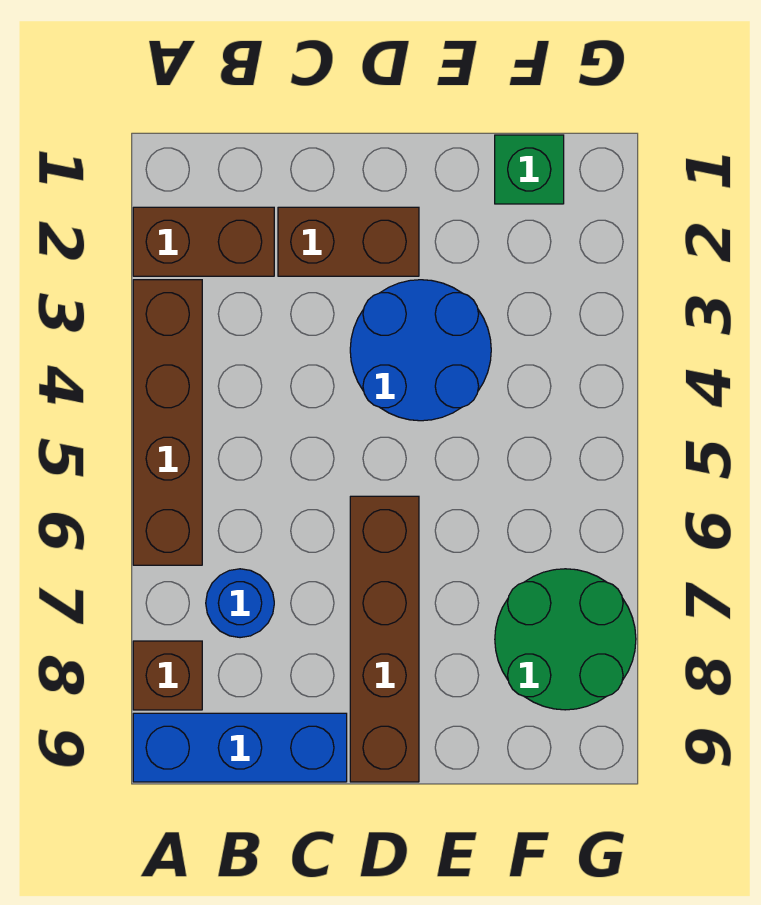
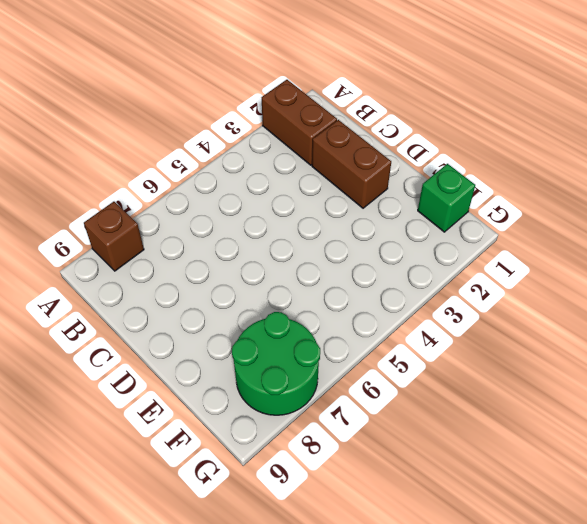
none -> brown 1x4 brick [133,280,202,565]
none -> blue 1x3 brick [133,713,347,782]

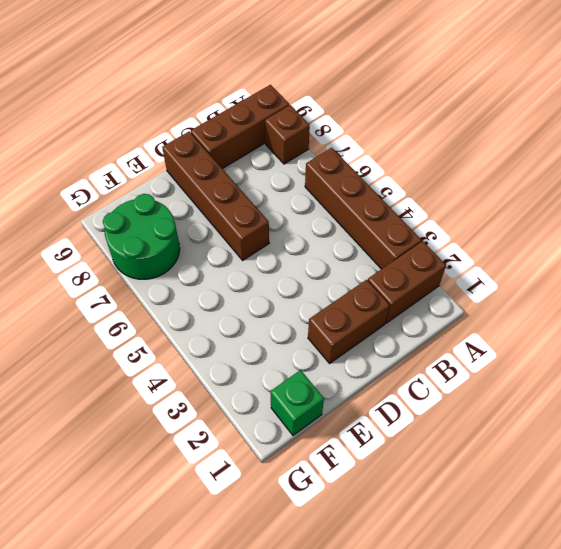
brown 1x3 brick [191,85,289,169] -> blue 1x3 brick [133,713,347,782]
none -> blue 1x1 round brick [206,569,274,638]
none -> blue 2x2 round brick [350,280,491,421]

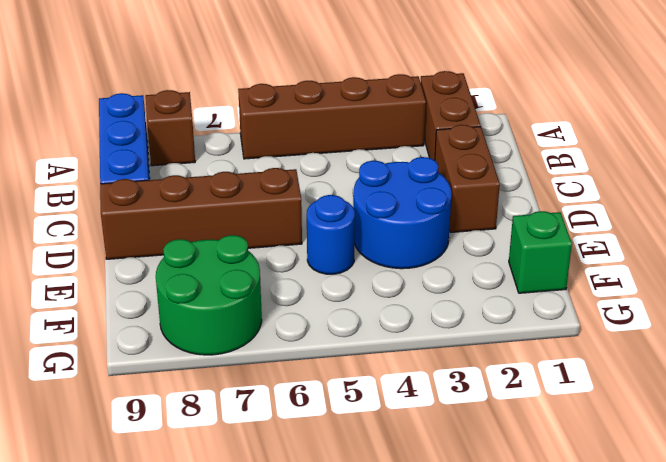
blue 1x1 round brick [307,195,355,274] -> blue 1x1 round brick moved to [206,569,274,638]

